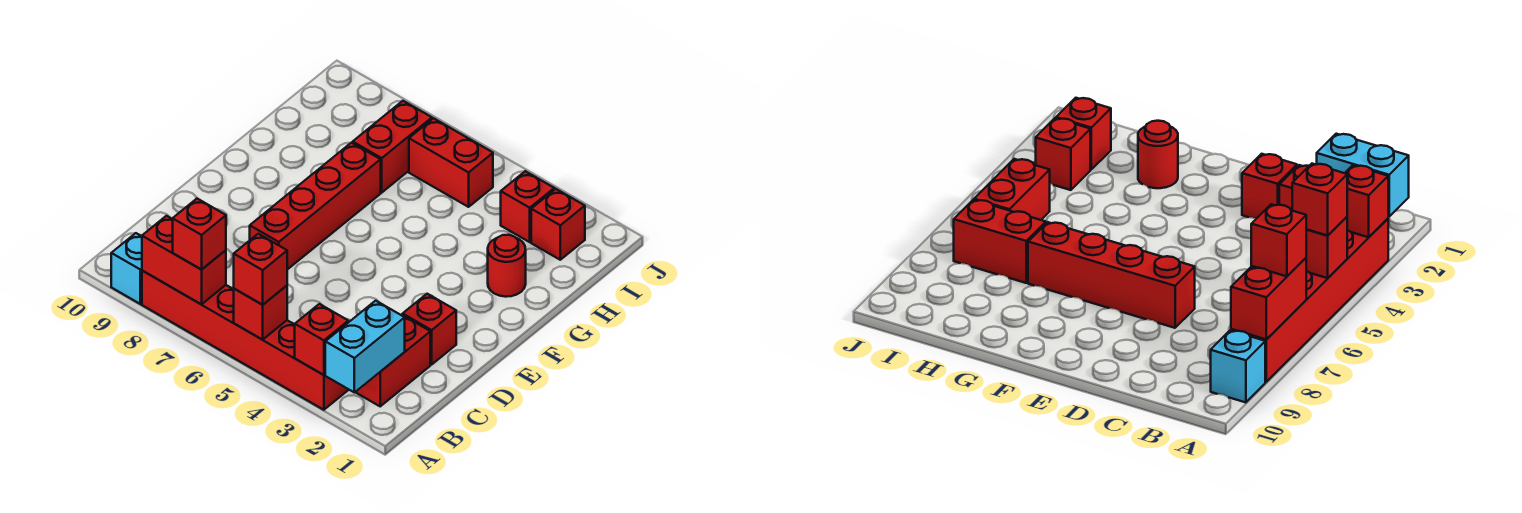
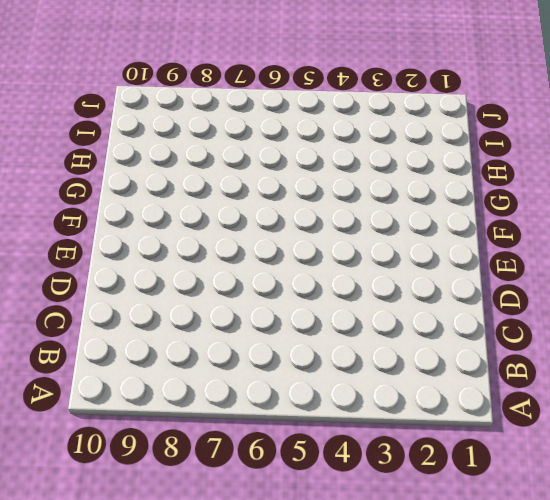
none -> red 1x6 brick [142,271,348,410]
none -> cyan 1x1 brick [111,233,142,304]
none -> red 1x2 brick [356,315,430,406]

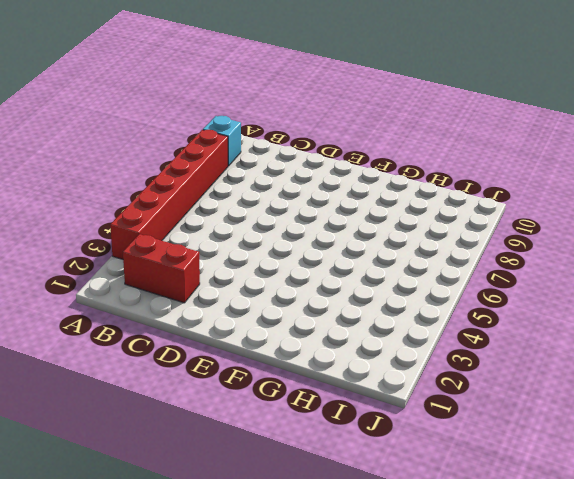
none -> red 1x1 brick [403,294,456,365]
none -> red 1x4 brick [250,143,381,270]
none -> red 1x1 round brick [488,235,526,297]

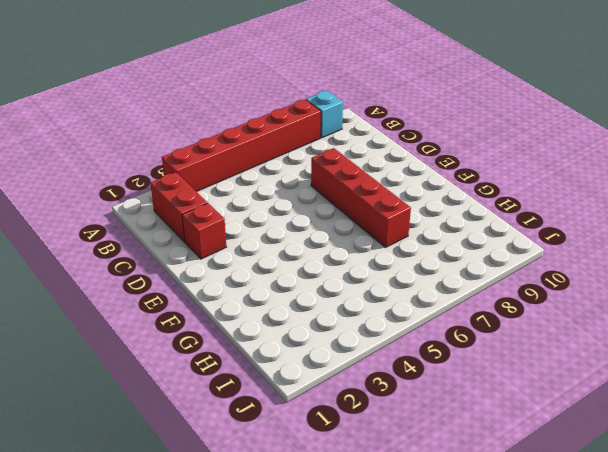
none -> red 1x1 round brick [488,235,526,297]
none -> red 1x2 brick [353,101,432,193]
none -> red 1x1 brick [531,189,585,260]

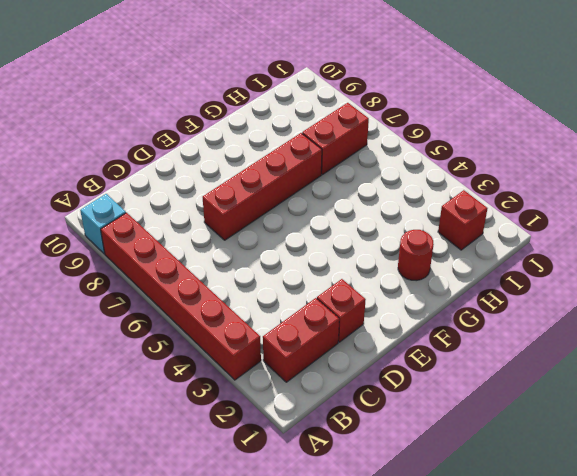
none -> red 1x1 brick [501,171,555,242]
none -> red 1x2 brick [409,118,493,207]
none -> cyan 1x2 brick [325,301,405,392]

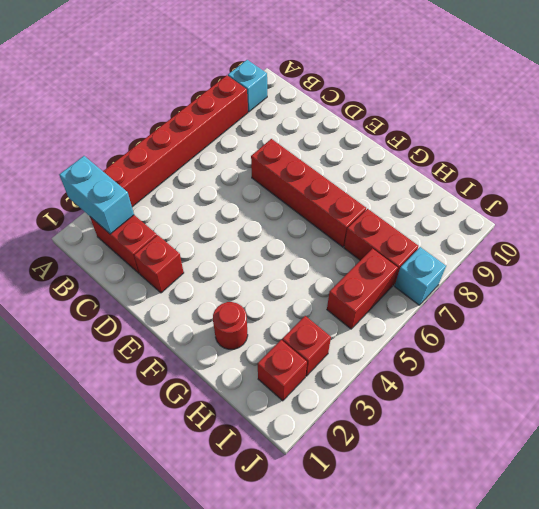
cyan 1x1 brick [395,247,446,305] -> none
none -> red 1x1 brick [295,304,348,375]
none -> red 1x1 brick [234,286,287,339]
none -> red 1x2 brick [142,216,226,304]

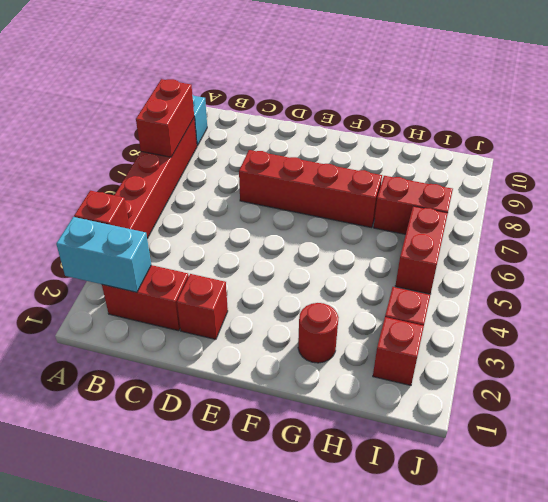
none -> red 1x1 brick [234,286,287,339]
none -> red 1x1 brick [234,234,287,305]
none -> red 1x1 brick [173,199,226,270]

